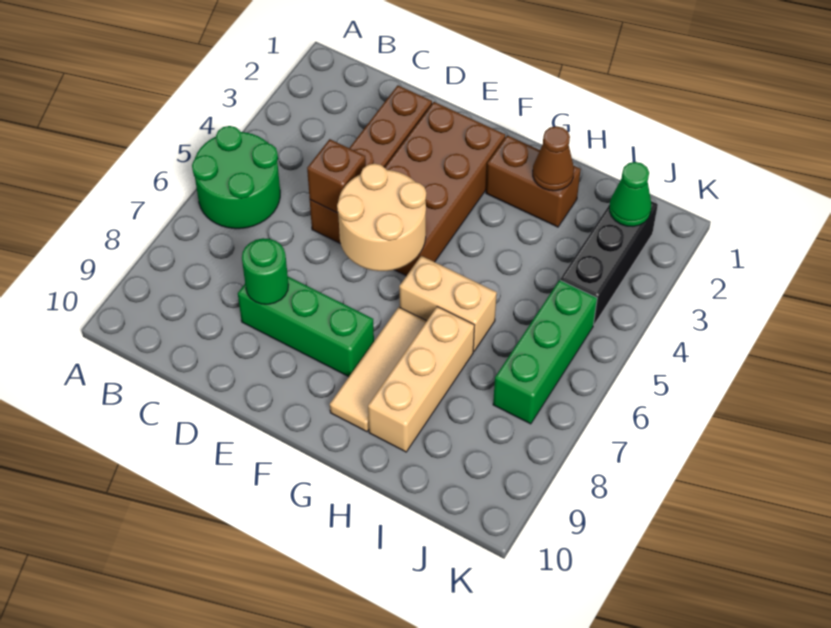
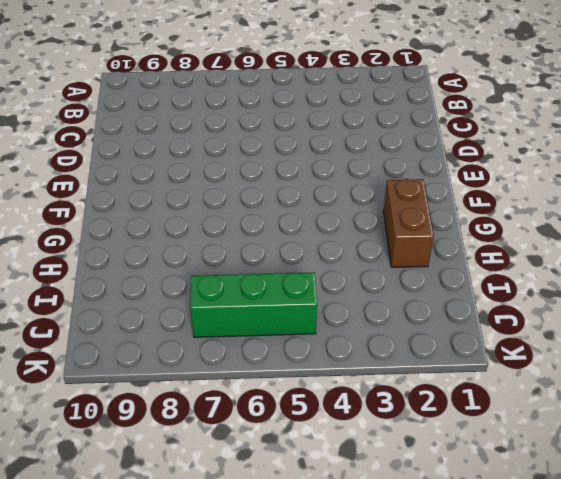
none -> green 2x2 round brick [192,126,280,229]
none -> brown 1x4 brick [310,85,432,244]
none -> green 1x3 brick [238,277,374,377]

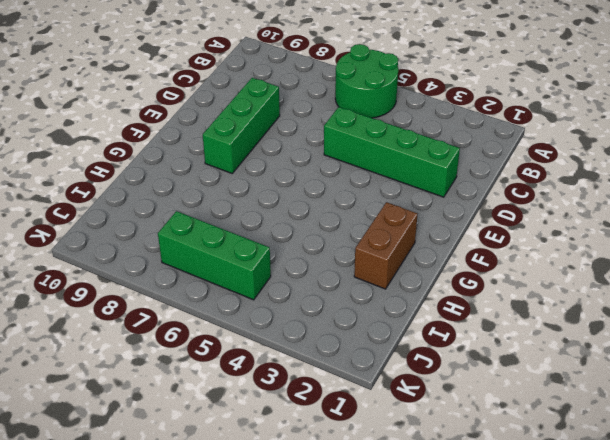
green 1x4 brick [324,107,460,197] -> brown 1x4 brick [310,85,432,244]
none -> brown 2x4 brick [384,102,505,276]
none -> tan 1x2 brick [399,256,497,351]
none -> tan 1x3 tile [330,307,427,432]

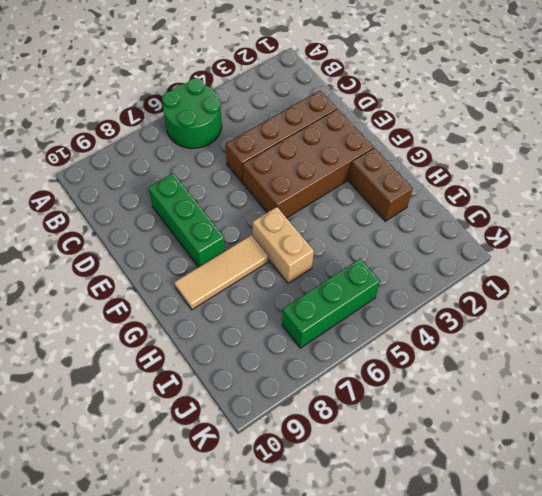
none -> tan 1x3 brick [368,307,474,452]
none -> black 1x3 brick [560,201,658,325]
none -> brown 1x1 brick [307,139,366,213]

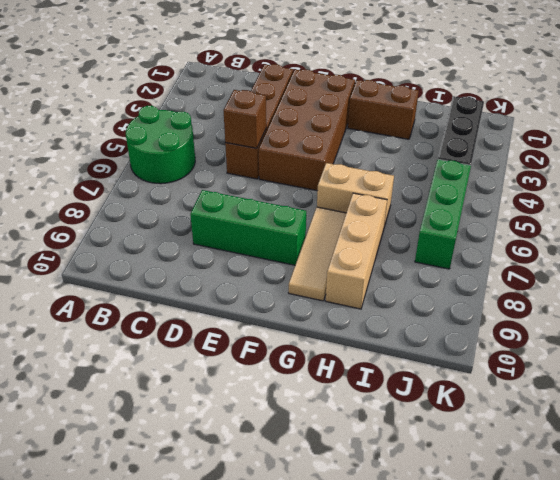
none -> green 1x1 round brick [242,238,288,304]
none -> tan 2x2 round brick [337,163,426,271]
none -> brown 1x1 cone [533,126,574,191]

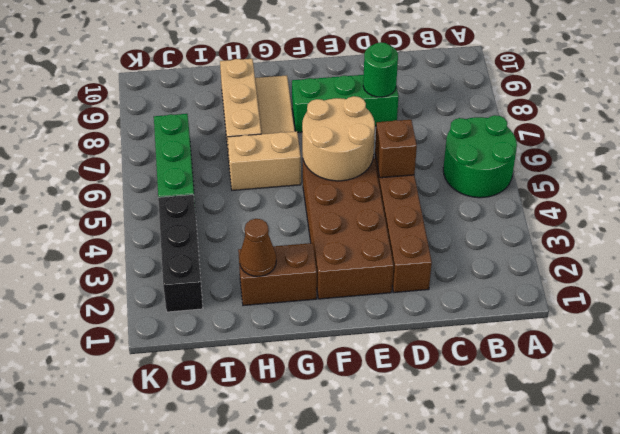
none -> green 1x1 cone [609,162,651,226]

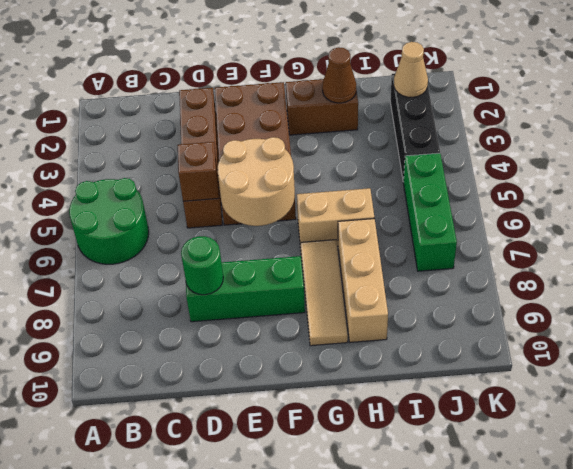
tan 1x1 cone [394,42,428,97] -> green 1x1 cone [609,162,651,226]

